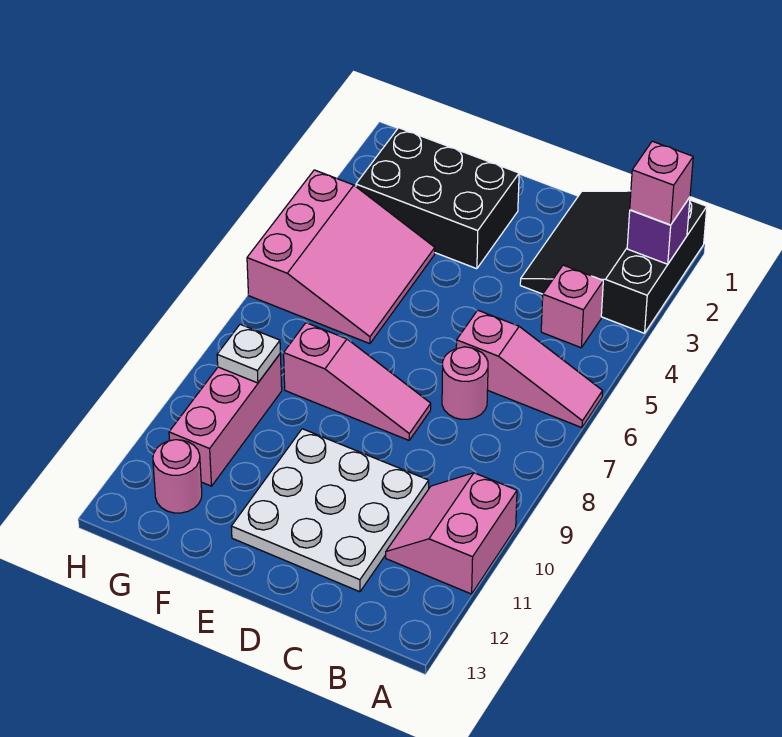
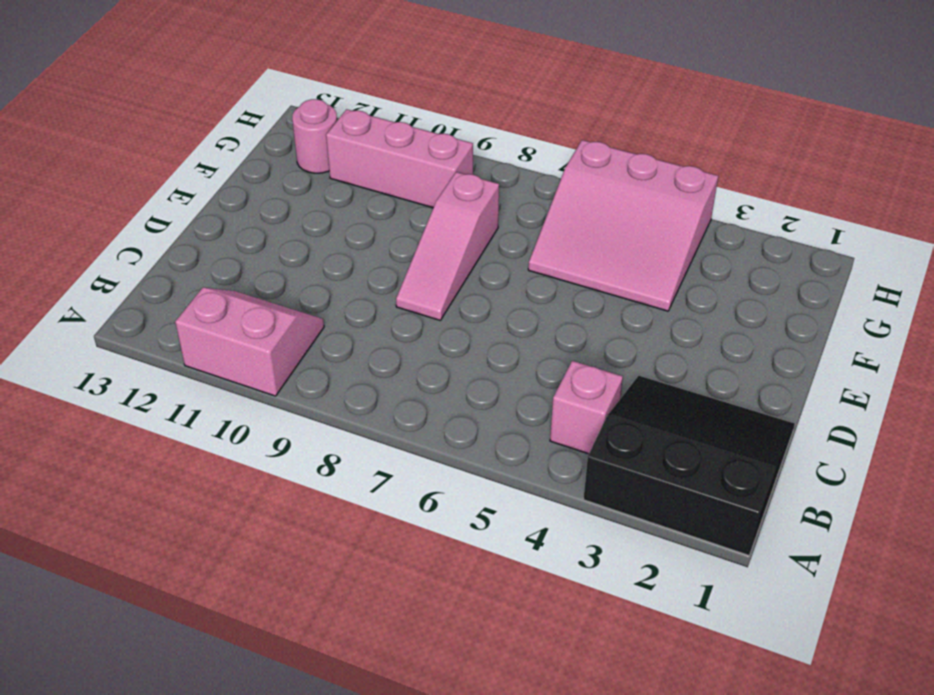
none -> pink 1x3 slope [456,310,603,428]
none -> pink 1x1 round brick [442,347,488,419]
none -> white 3x3 plate [231,429,429,592]

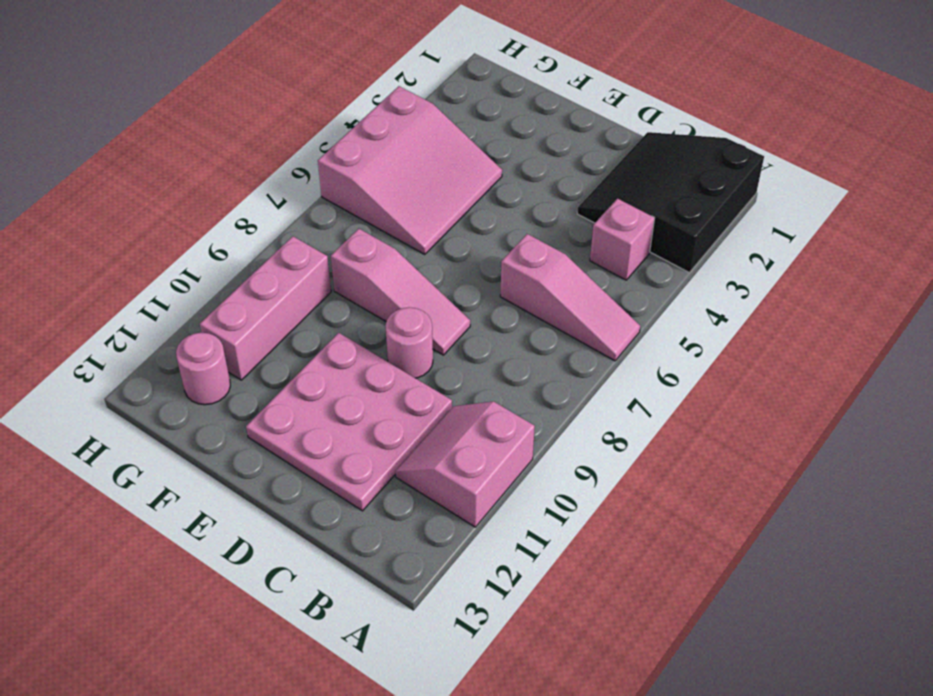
pink 3x3 plate [246,333,452,511] -> white 3x3 plate [231,429,429,592]
pink 1x1 round brick [385,307,433,378] -> pink 1x1 round brick moved to [442,347,488,419]
none -> black 2x3 brick [356,128,519,269]
none -> purple 1x1 brick [627,197,690,264]
none -> white 1x1 plate [217,324,280,383]

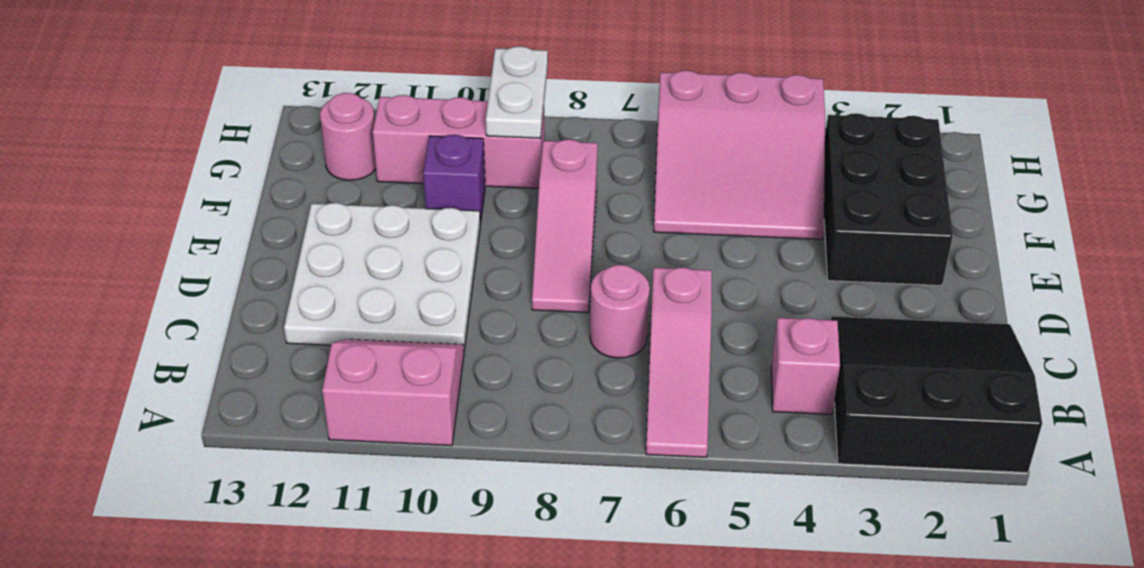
purple 1x1 brick [423,135,485,224] -> purple 1x1 brick moved to [627,197,690,264]
white 1x2 plate [486,46,548,138] -> white 1x1 plate [217,324,280,383]
none -> pink 1x1 brick [630,141,693,225]

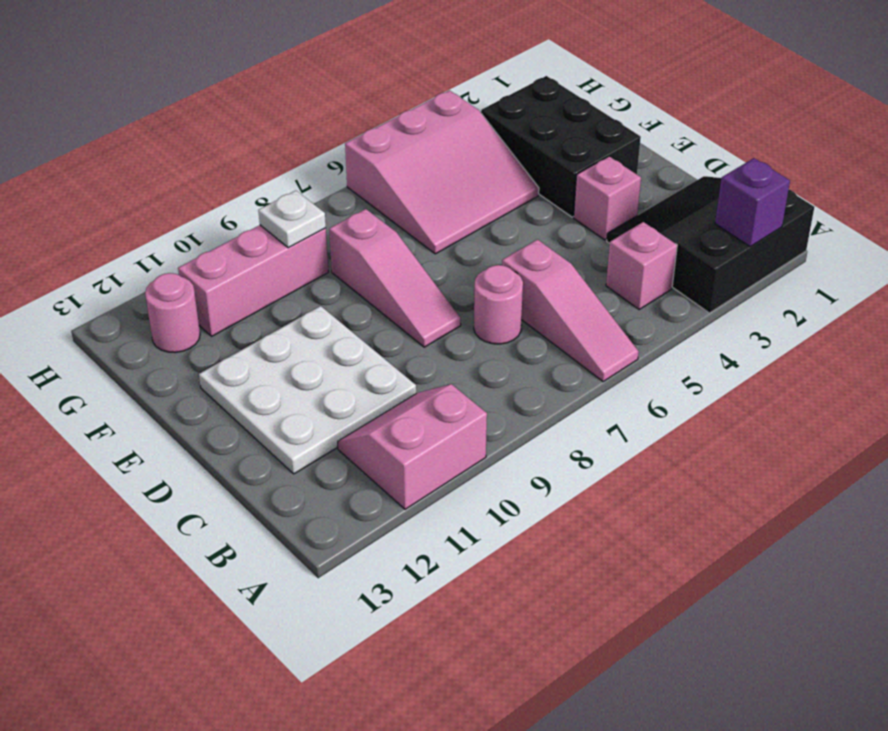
pink 1x1 brick [574,156,641,240] -> pink 1x1 brick moved to [630,141,693,225]

